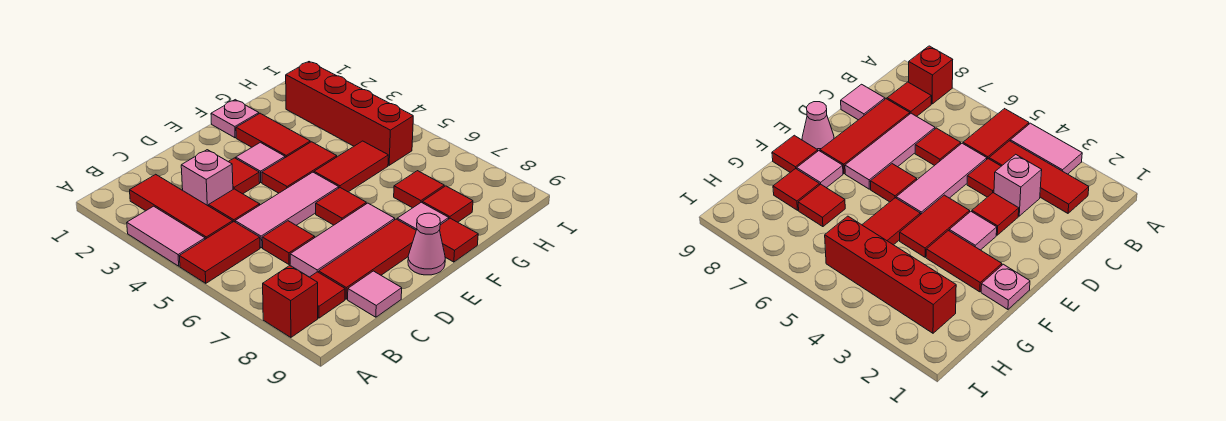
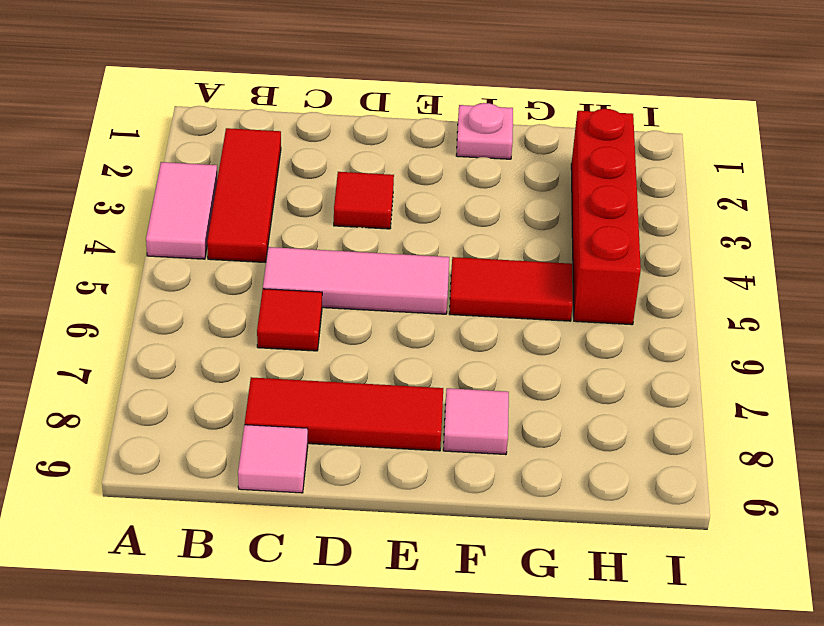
none -> red 1x2 tile [180,222,260,283]
none -> red 1x1 brick [263,266,318,337]
none -> red 1x1 tile [310,272,345,318]

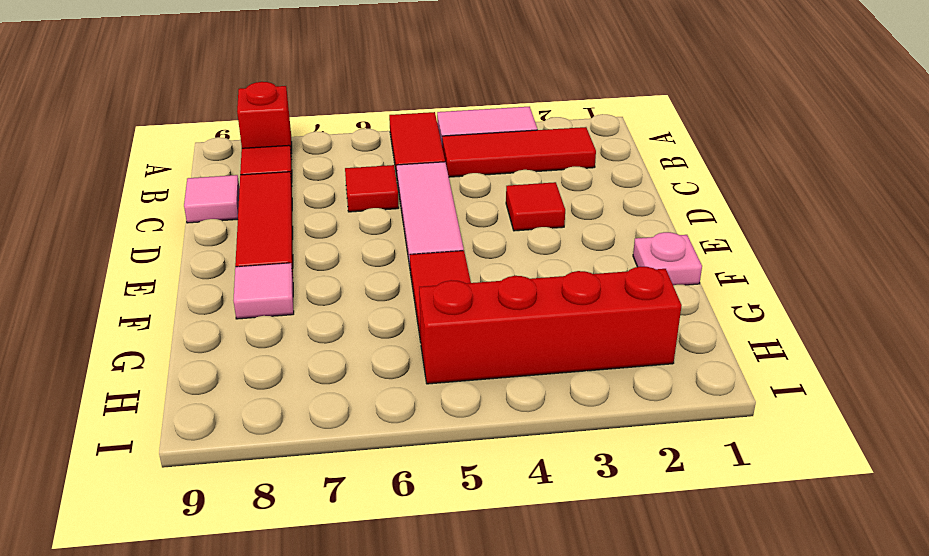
none -> pink 1x1 brick [181,150,233,206]
none -> red 1x1 tile [209,189,260,222]
none -> pink 1x3 tile [290,203,395,277]

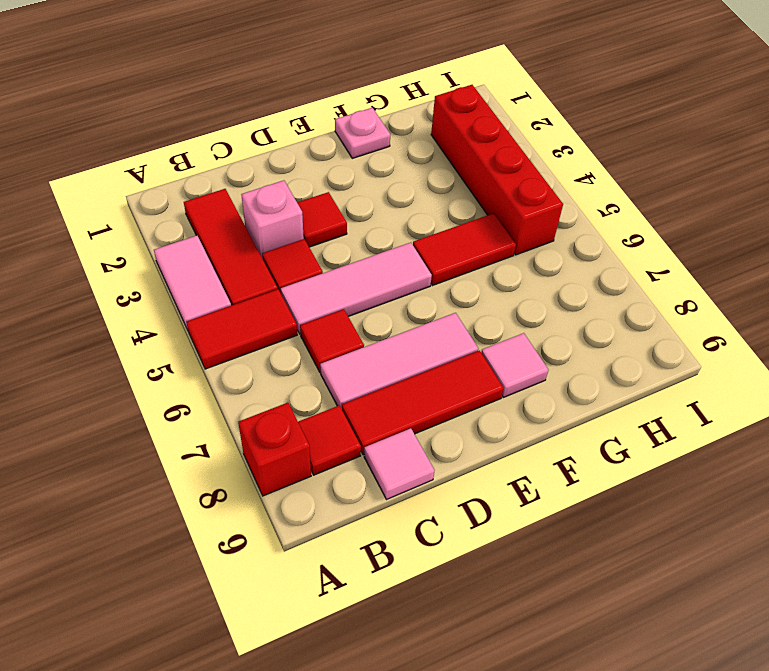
none -> pink 1x1 tile [236,142,285,182]
none -> red 1x2 tile [262,142,337,193]
none -> red 1x1 tile [316,188,366,225]

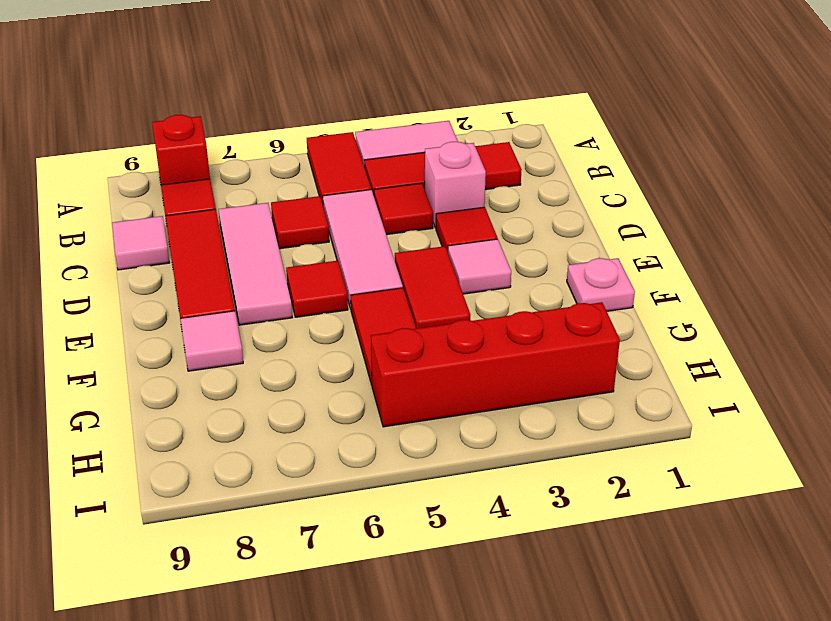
none -> pink 1x1 cone [408,213,445,275]
none -> red 1x2 tile [236,113,310,158]
none -> red 1x1 tile [440,218,478,262]

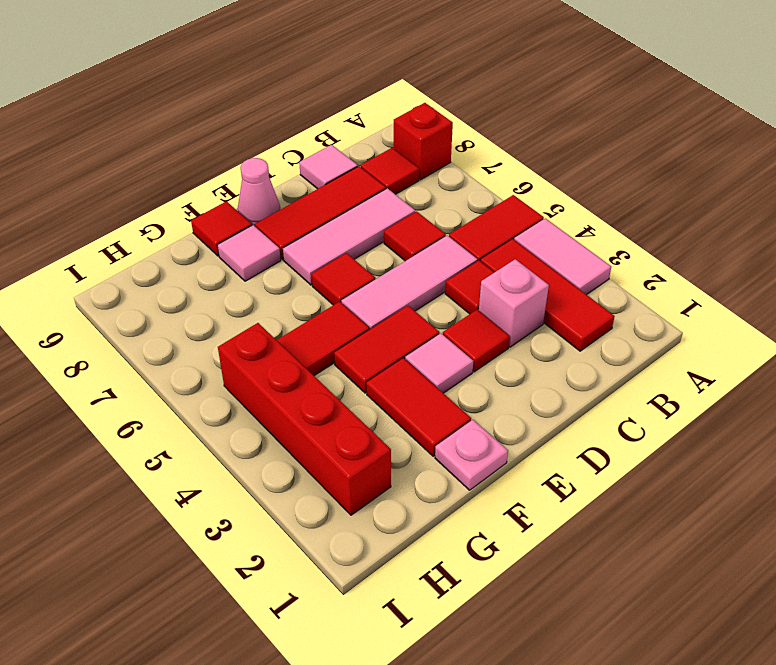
none -> red 1x1 tile [394,171,444,208]
none -> red 1x1 tile [422,186,473,222]

